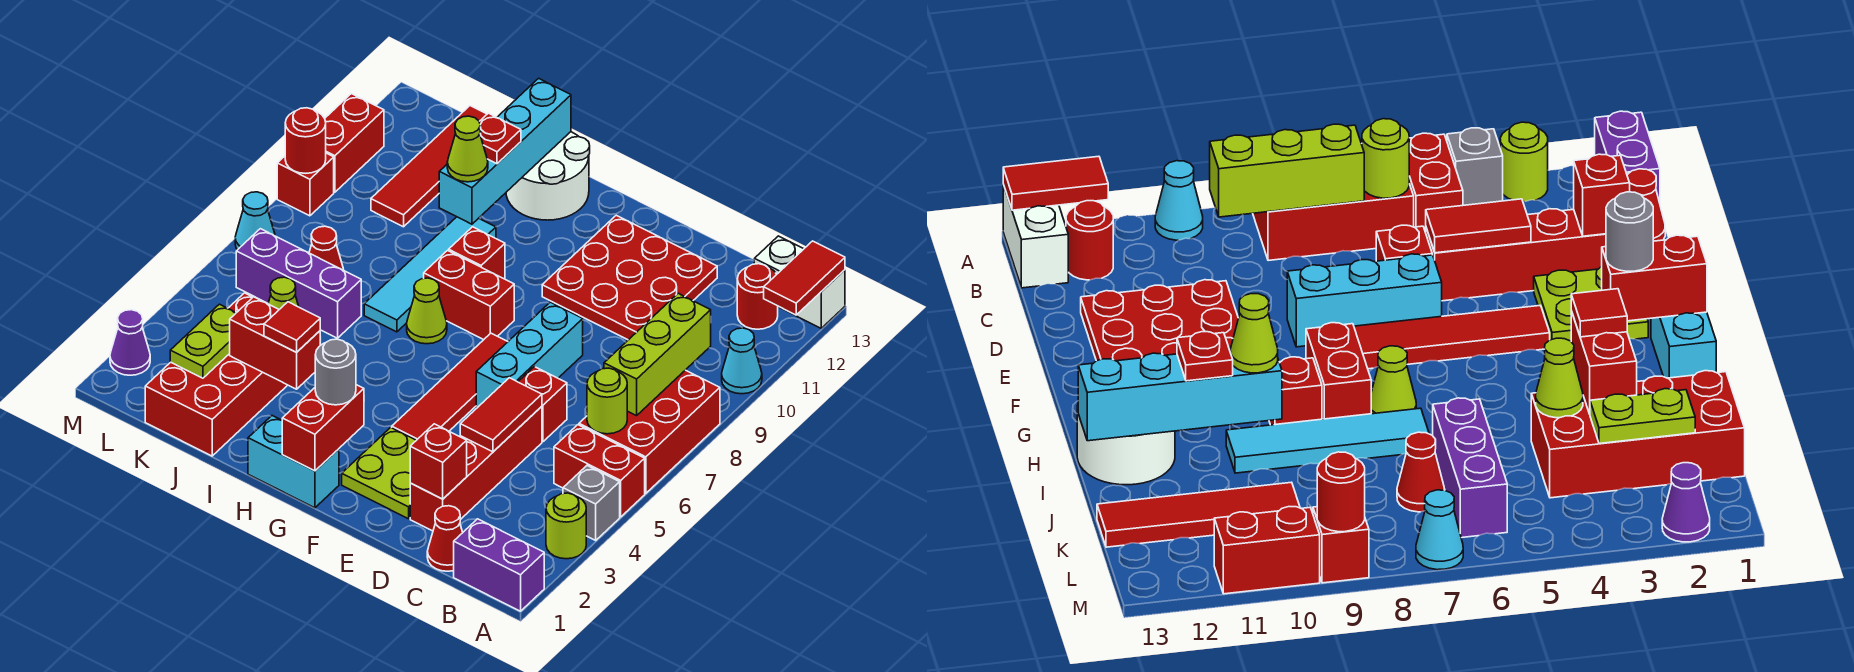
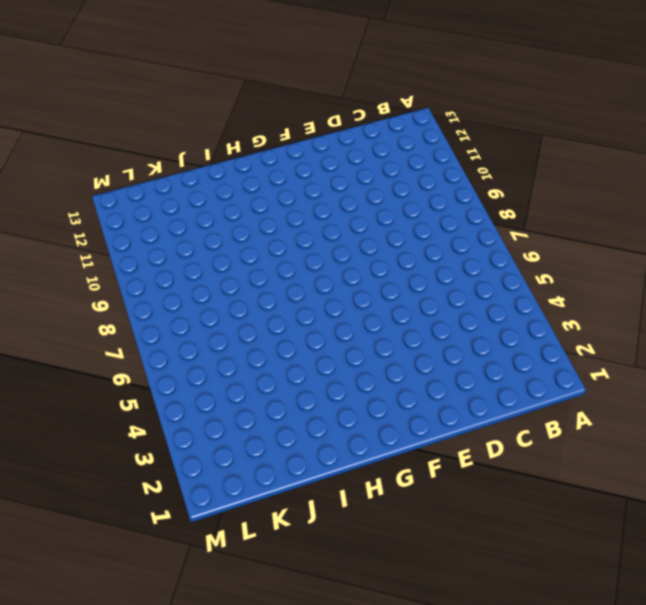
none -> purple 1x2 brick [454,519,544,611]
none -> lime 1x1 round brick [546,493,586,559]
none -> grey 1x1 brick [563,466,620,540]
none -> red 1x2 brick [554,425,645,517]

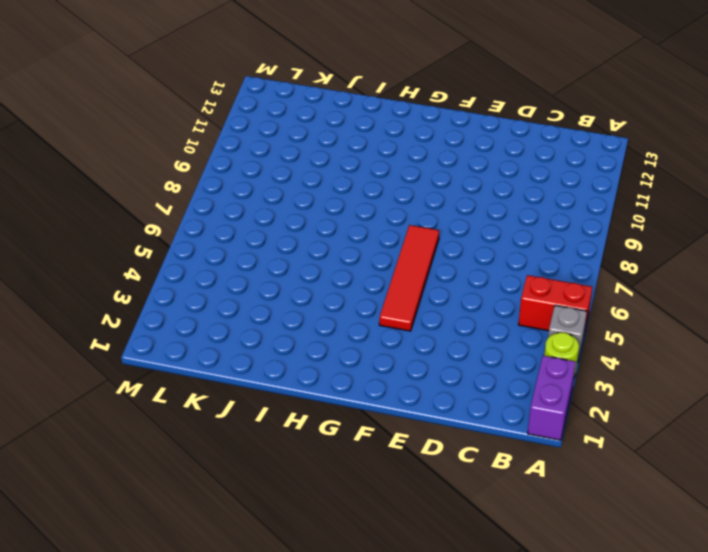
purple 1x2 brick [528,356,576,440] -> purple 1x2 brick turned to [454,519,544,611]
none -> red 2x3 brick [579,370,720,493]
none -> cyan 1x1 cone [722,328,762,394]
none -> white 1x2 brick [754,236,845,328]
none -> red 1x1 round brick [737,264,778,329]

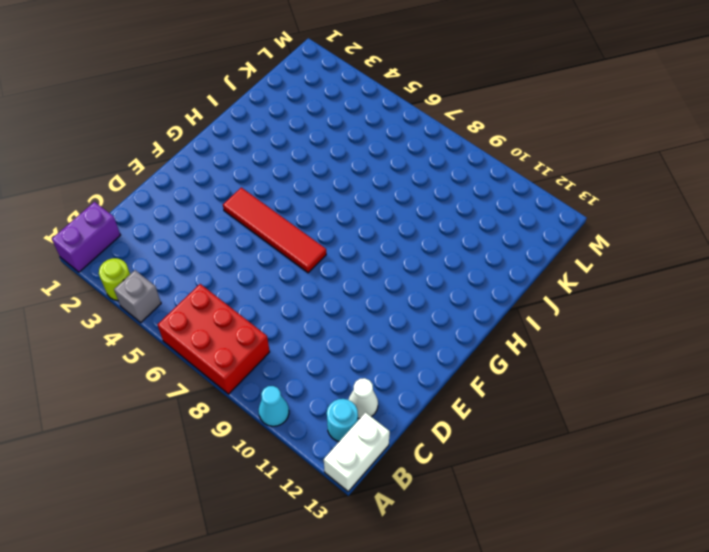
cyan 1x1 round brick [327,399,358,441] -> red 1x1 round brick [737,264,778,329]
white 1x1 cone [349,378,378,418] -> none
none -> red 1x2 brick [554,425,645,517]
none -> red 1x1 cone [427,506,463,571]
none -> red 1x4 brick [410,406,542,531]
none -> red 1x1 brick [518,367,567,442]

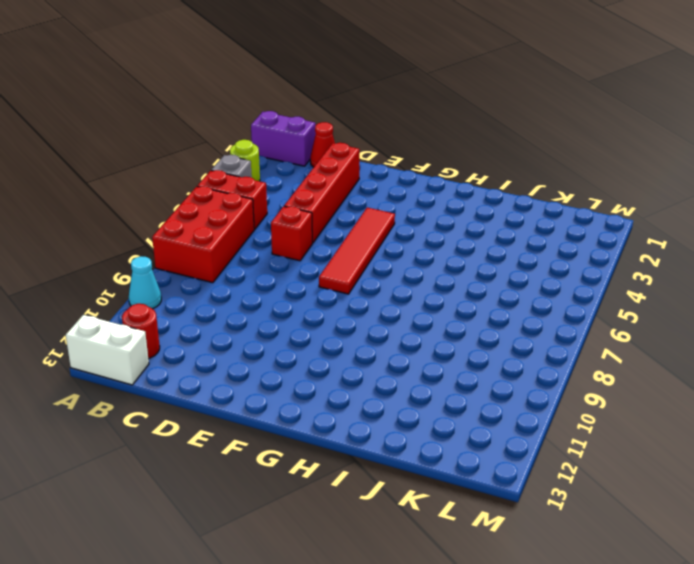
none -> red 3x3 plate [542,215,717,340]
none -> lime 2x2 plate [342,427,416,519]
none -> cyan 1x3 brick [476,302,583,408]
none -> cyan 1x2 brick [248,416,339,508]

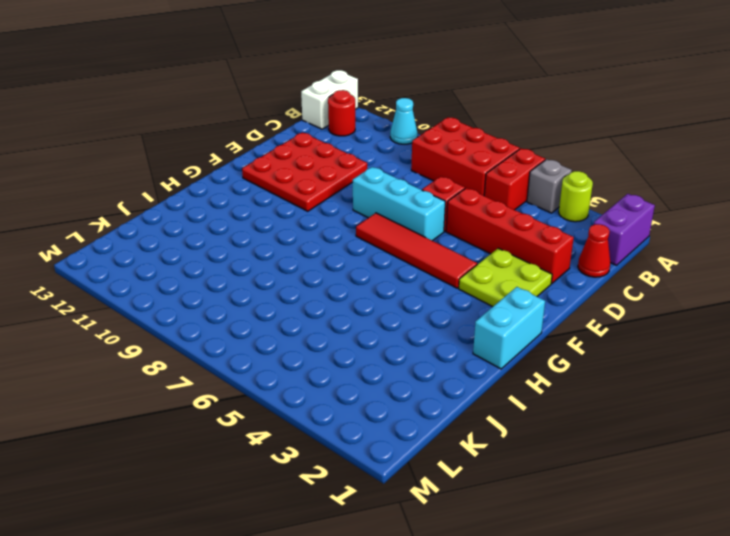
none -> red 1x2 brick [424,251,514,340]
none -> lime 1x1 cone [407,278,447,344]
none -> red 1x1 brick [449,227,505,279]
none -> white 2x2 round brick [506,132,590,220]

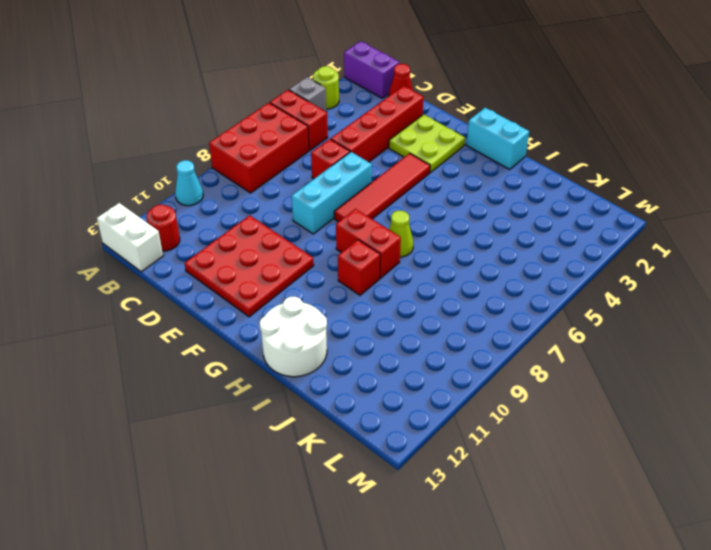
none -> cyan 1x4 tile [364,217,496,332]
none -> red 2x4 brick [145,293,287,456]
none -> purple 1x3 brick [236,229,361,338]
none -> red 1x1 cone [309,226,344,270]

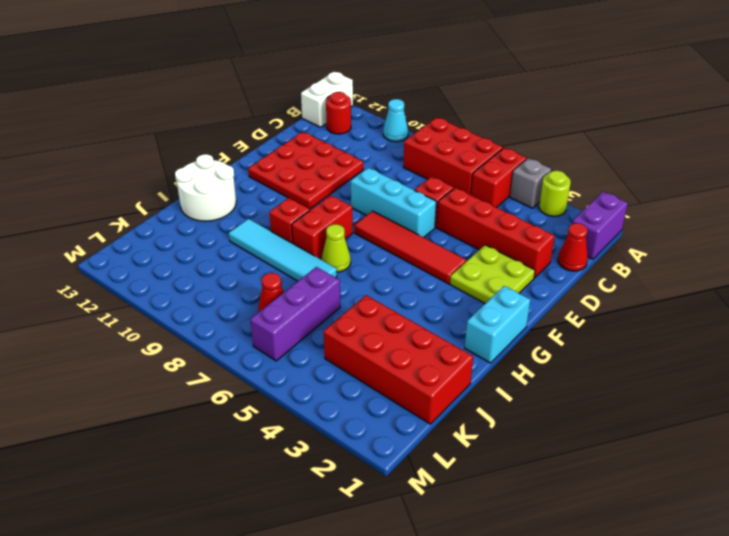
none -> red 1x4 tile [371,106,487,227]
none -> purple 1x1 cone [110,310,150,375]
none -> cyan 1x1 cone [235,192,275,250]
none -> red 1x1 brick [277,153,334,216]

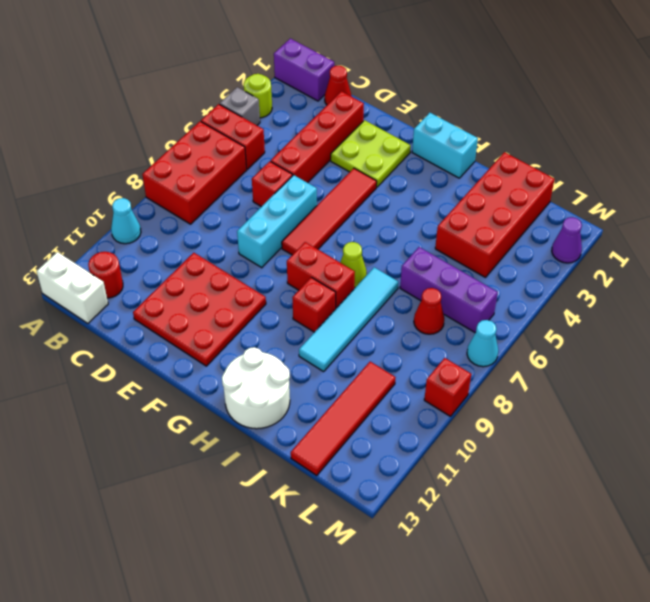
none -> red 1x2 brick [325,94,384,192]
none -> red 1x2 tile [764,241,845,315]
none -> lime 1x1 round brick [587,368,627,434]
none -> lime 1x3 brick [604,293,711,416]

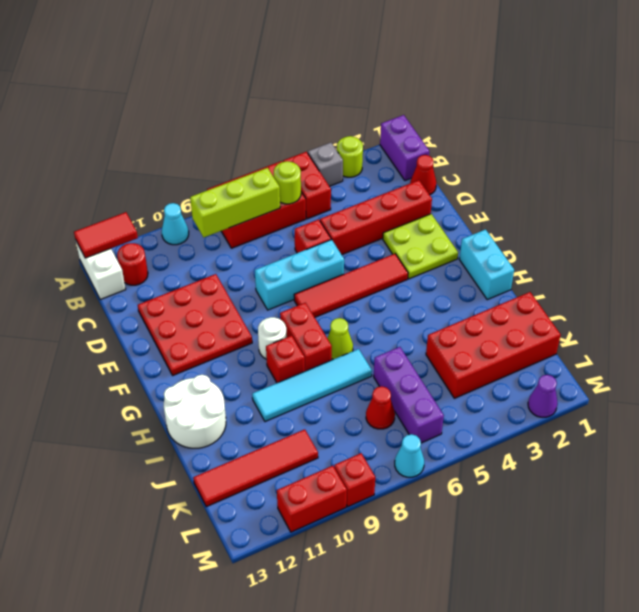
white 1x1 round brick [258,317,287,359] -> none
none -> red 1x1 brick [410,424,467,499]
none -> red 1x2 tile [460,378,542,452]
none -> red 1x2 brick [282,385,364,471]
none -> red 1x2 brick [230,297,320,389]

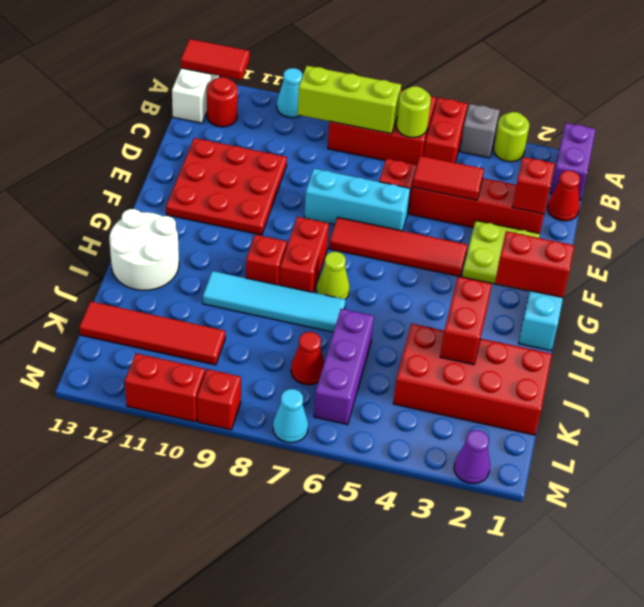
none -> cyan 1x4 brick [439,78,571,224]
none -> lime 1x1 cone [268,277,299,309]
none -> lime 1x2 plate [170,304,236,378]
none -> red 1x1 round brick [285,108,326,173]

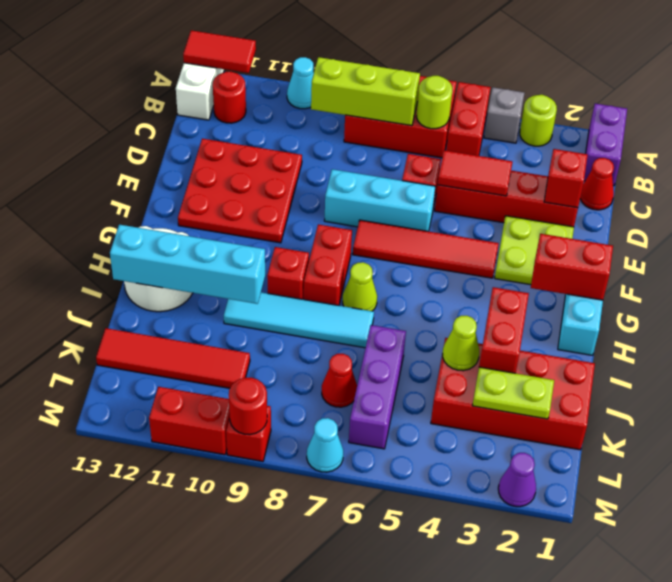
none -> grey 1x1 round brick [315,339,356,405]
none -> red 1x1 tile [264,302,320,352]
none -> lime 1x1 cone [447,116,488,182]
none -> red 1x1 plate [479,113,521,164]

